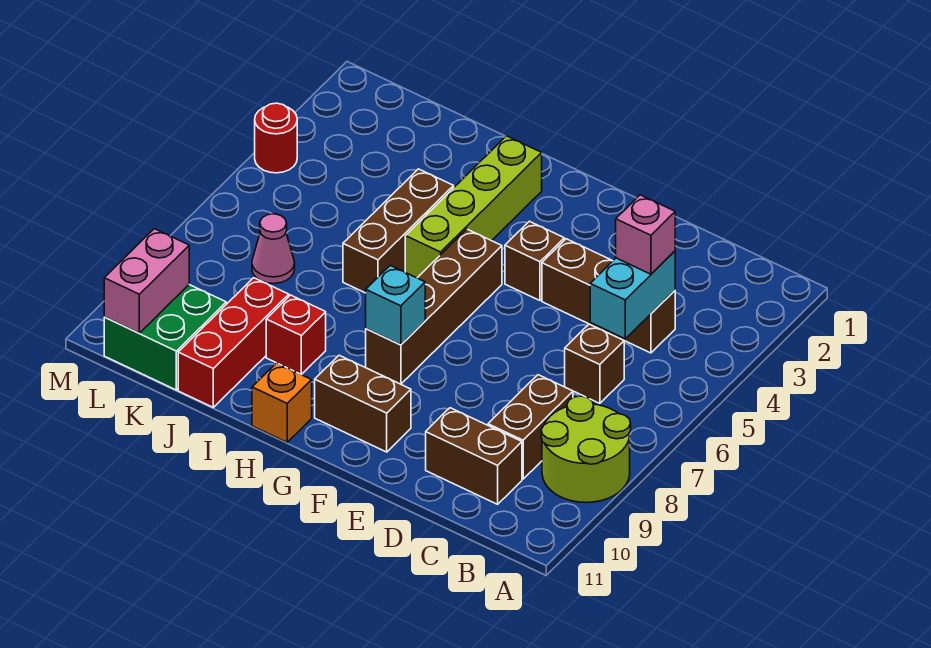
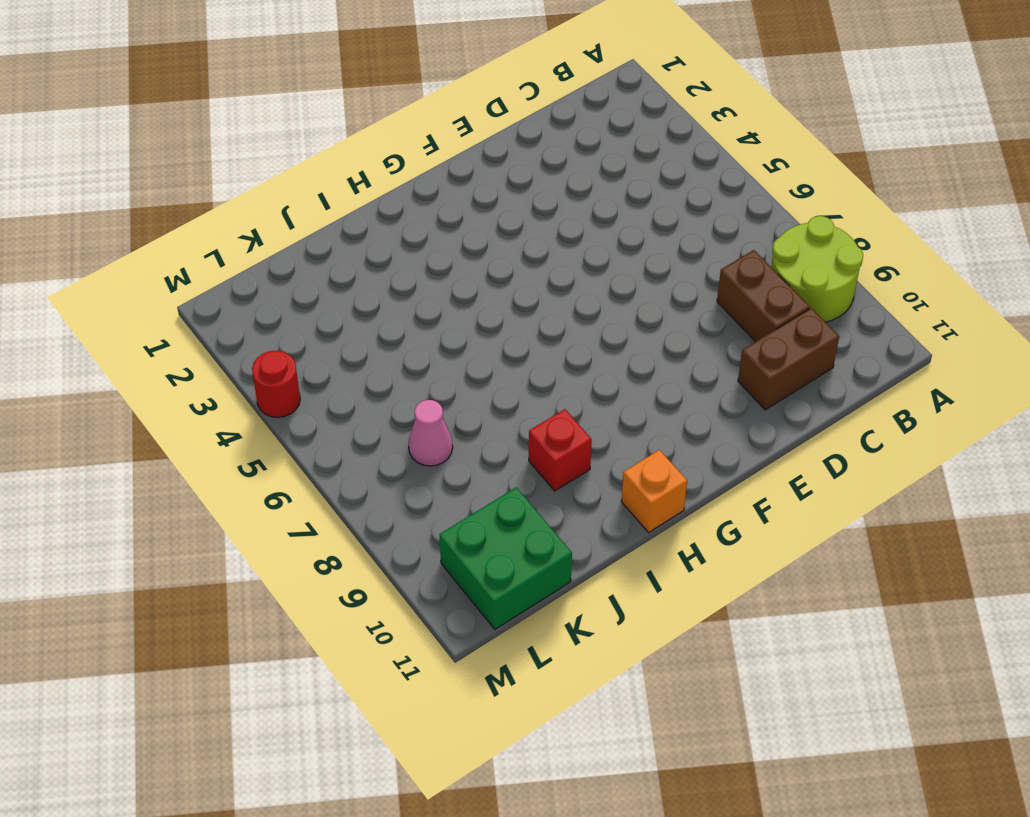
none -> brown 1x3 brick [542,239,675,353]
none -> brown 1x1 brick [565,324,624,403]
none -> brown 1x1 brick [505,221,564,301]

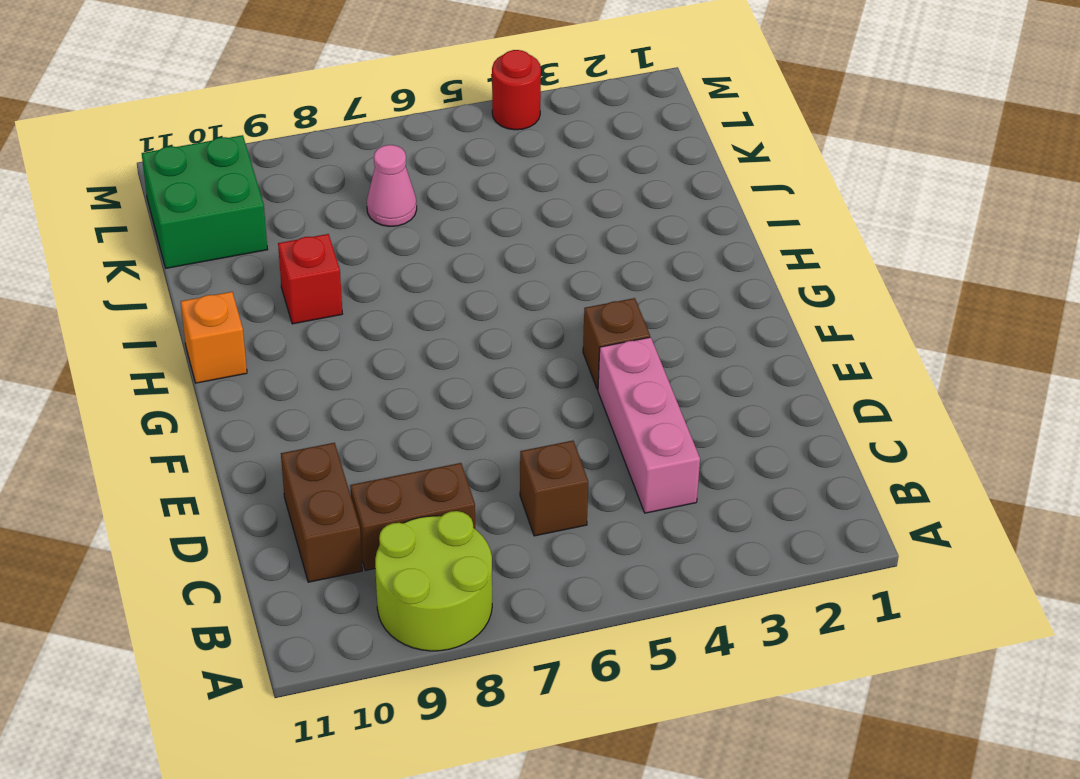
pink 1x3 brick [598,337,700,513] -> brown 1x3 brick [542,239,675,353]
none -> brown 1x2 brick [315,355,411,452]
none -> brown 1x4 brick [366,229,502,384]
none -> lime 1x4 brick [405,136,542,278]

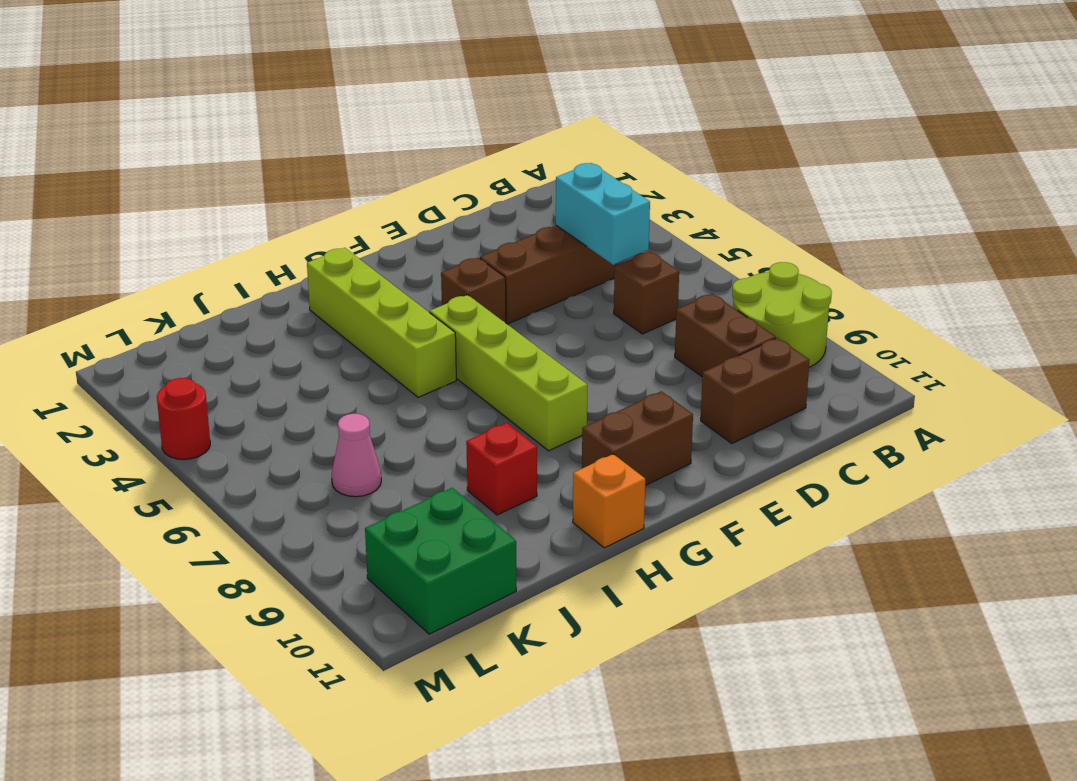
lime 1x4 brick [430,295,587,451] -> brown 1x4 brick [366,229,502,384]
none -> brown 1x3 brick [343,169,454,293]
none -> red 1x3 brick [178,278,289,407]
none -> cyan 1x1 brick [366,266,425,345]

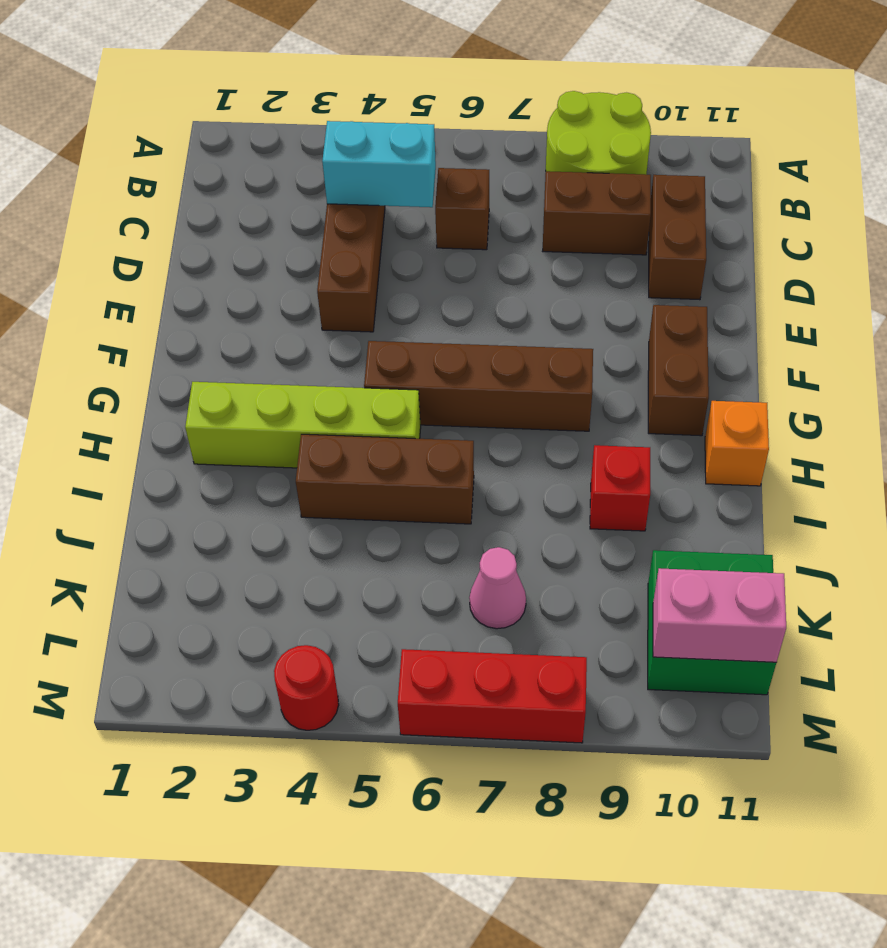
red 1x3 brick [398,649,587,743] -> red 1x3 brick moved to [178,278,289,407]
none -> brown 1x1 brick [505,221,564,301]
none -> cyan 1x1 brick [366,266,425,345]
none -> pink 1x1 brick [616,195,675,274]

